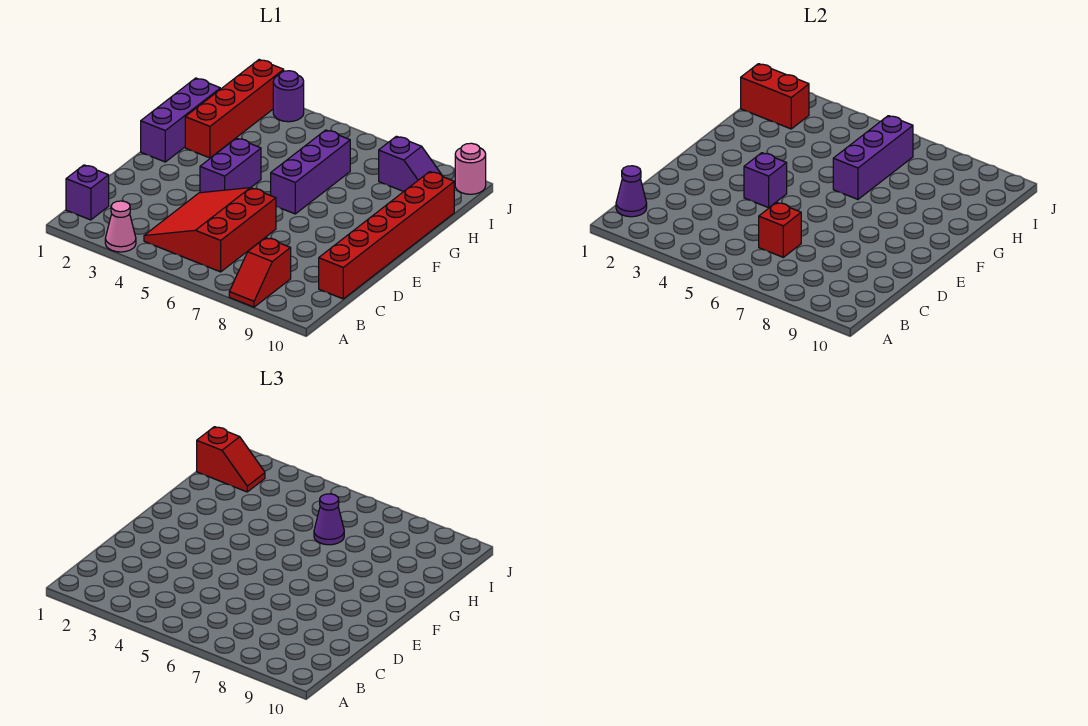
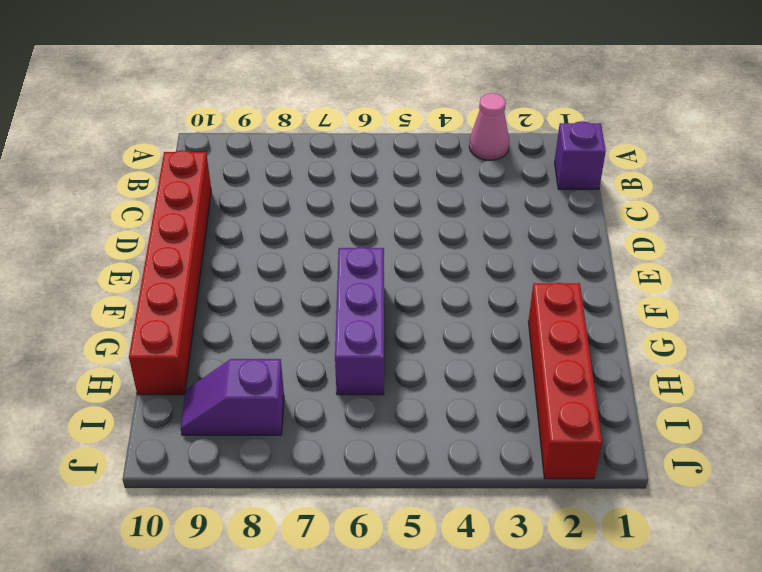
none -> red 1x2 slope [229,238,291,307]
none -> red 3x3 slope [144,188,276,272]
none -> purple 1x2 brick [200,138,261,193]

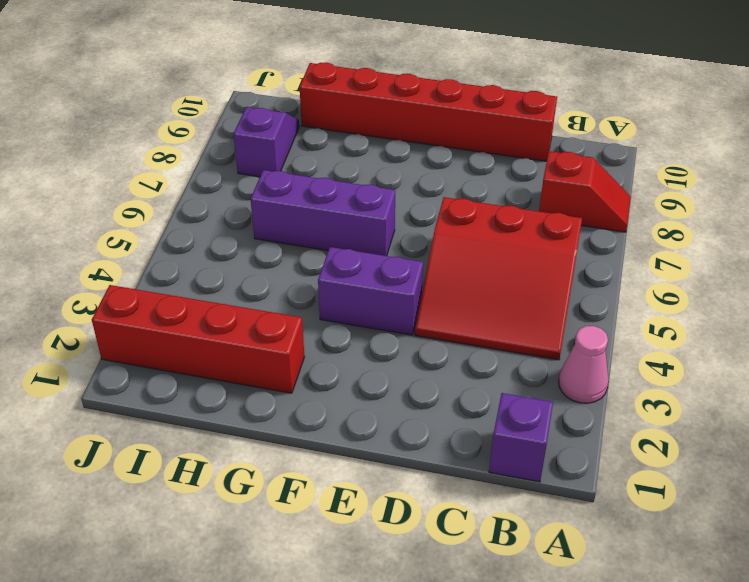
none -> purple 1x3 brick [141,78,220,162]
none -> purple 1x1 round brick [273,71,304,122]
none -> pink 1x1 round brick [455,143,486,194]

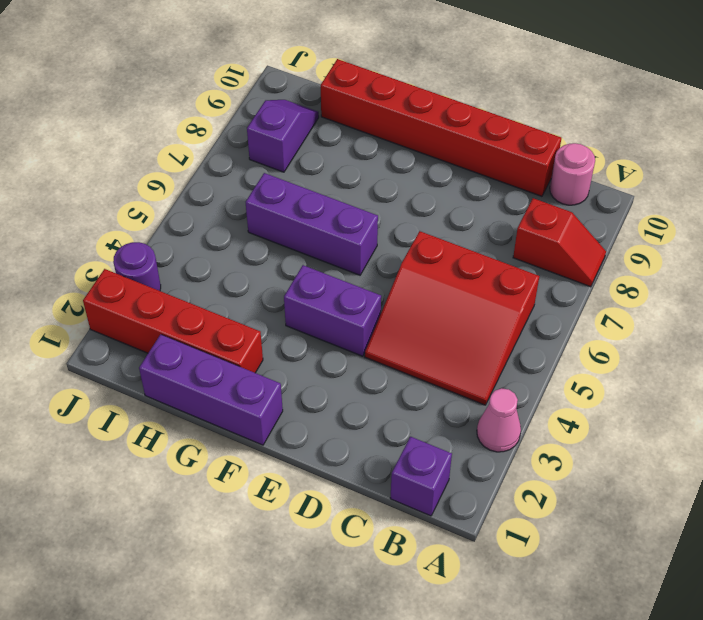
pink 1x1 round brick [550,143,595,205] -> pink 1x1 round brick moved to [455,143,486,194]
none -> purple 1x1 cone [616,166,647,217]
none -> red 1x1 brick [759,202,801,257]
none -> purple 1x1 brick [744,153,787,208]

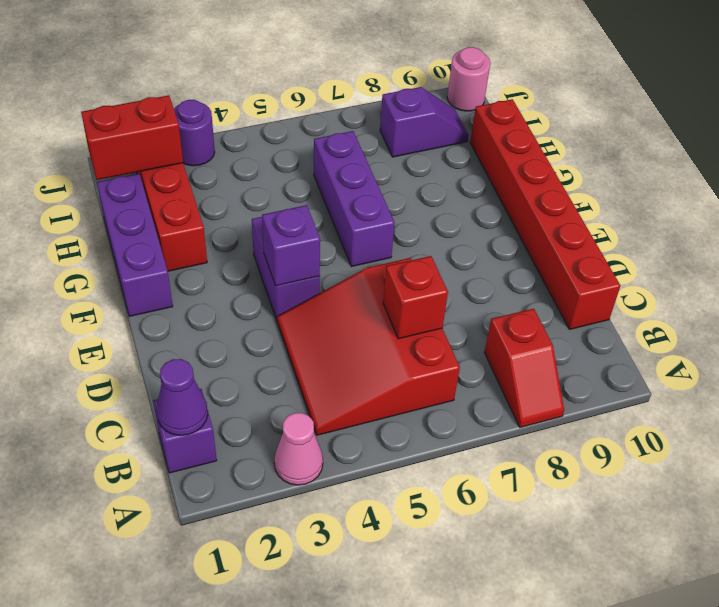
none -> purple 1x3 brick [833,116,913,199]
none -> purple 1x1 cone [314,494,344,545]
none -> red 1x2 slope [197,427,265,492]

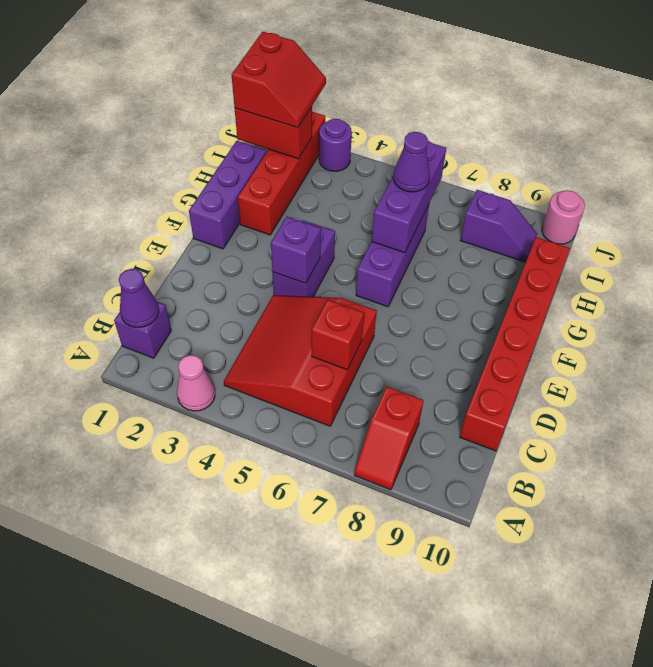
red 2x2 slope [231,32,326,128] -> red 1x2 slope [197,427,265,492]

